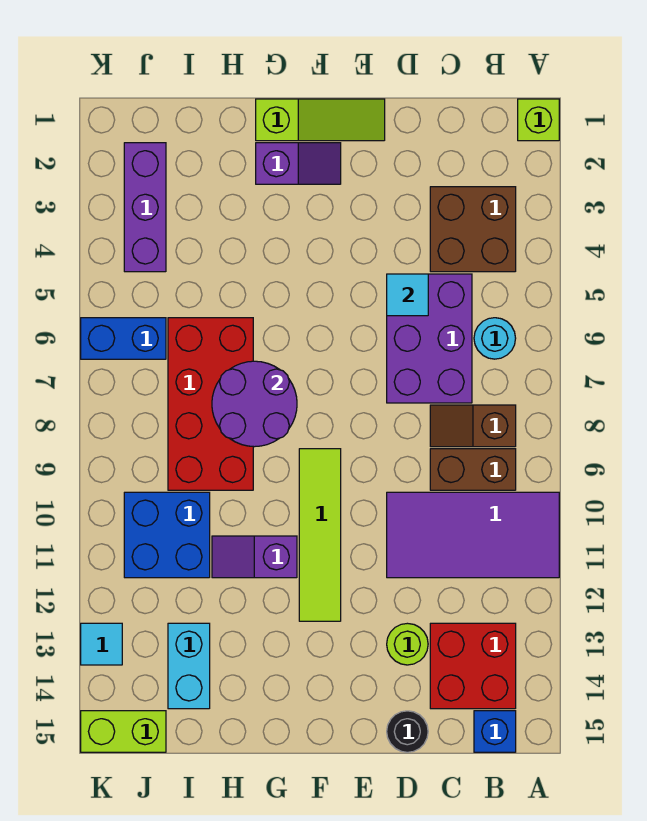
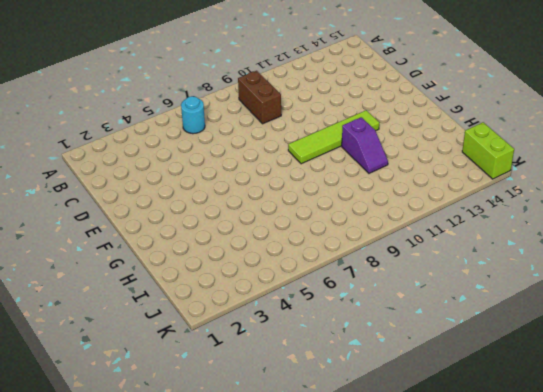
none -> lime 1x1 brick [518,99,559,141]
none -> purple 2x4 tile [387,492,559,578]
none -> brown 2x2 brick [430,187,516,272]

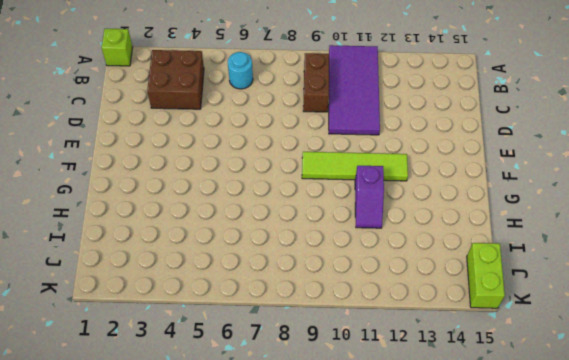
none -> brown 1x2 slope [430,405,516,447]
none -> red 2x2 brick [430,623,516,709]
none -> blue 1x1 brick [474,711,516,752]

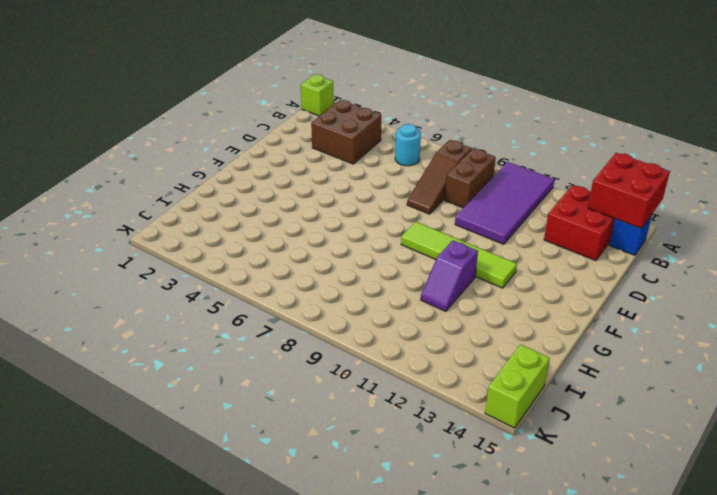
red 2x2 brick [588,153,670,229] -> none
brown 1x3 slope [407,140,472,214] -> brown 1x2 slope [430,405,516,447]
none -> purple 2x3 brick [387,274,472,403]
none -> lime 1x1 round brick [387,623,428,665]
none -> black 1x1 round brick [387,711,428,752]

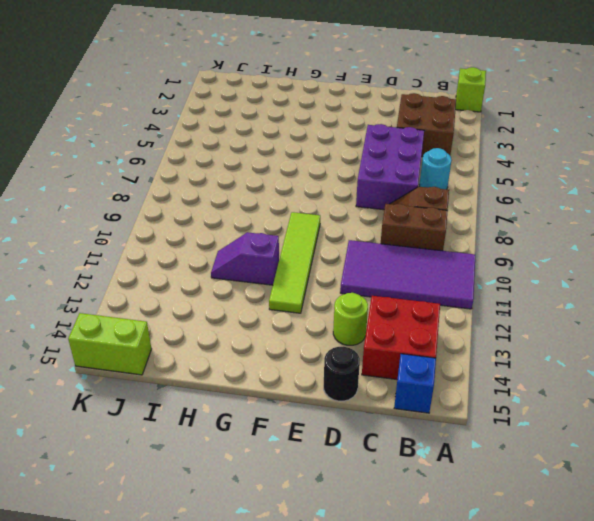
none -> lime 1x3 slope [256,99,385,141]
none -> purple 1x2 slope [256,143,341,184]
none -> red 2x4 brick [168,318,253,490]

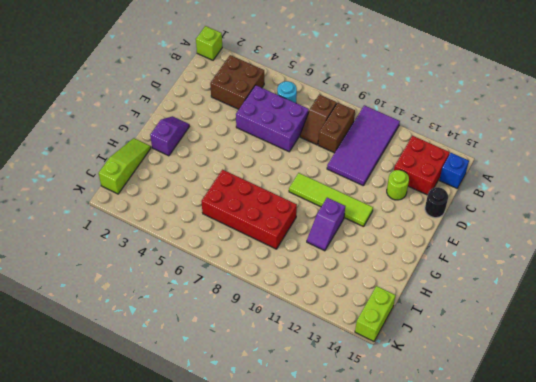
lime 1x3 slope [98,138,151,194] -> lime 1x3 slope moved to [256,99,385,141]
none -> blue 2x2 brick [124,492,210,578]
none -> cyan 1x2 brick [168,623,210,709]
none -> purple 1x3 brick [124,143,166,272]

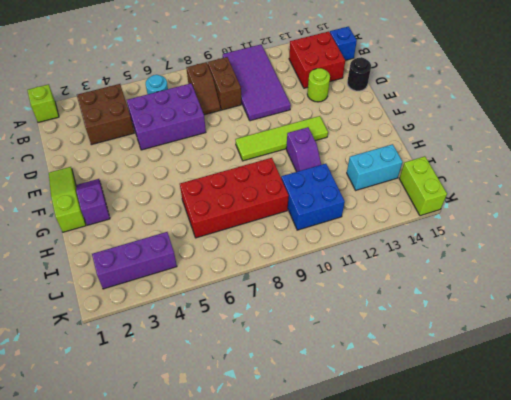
none -> blue 1x2 brick [81,318,166,359]
none -> cyan 1x1 tile [81,623,122,665]
none -> cyan 1x1 tile [387,274,428,316]

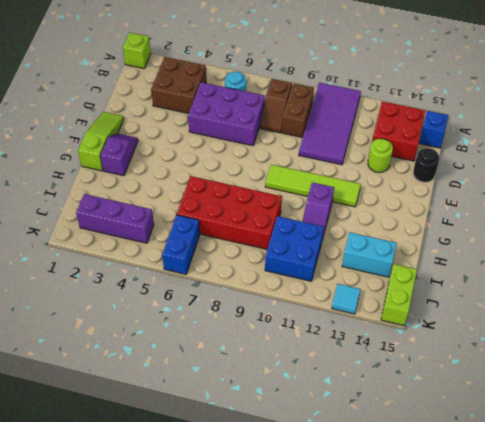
none -> cyan 1x1 tile [387,274,428,316]
none -> purple 2x2 round brick [212,361,297,447]

